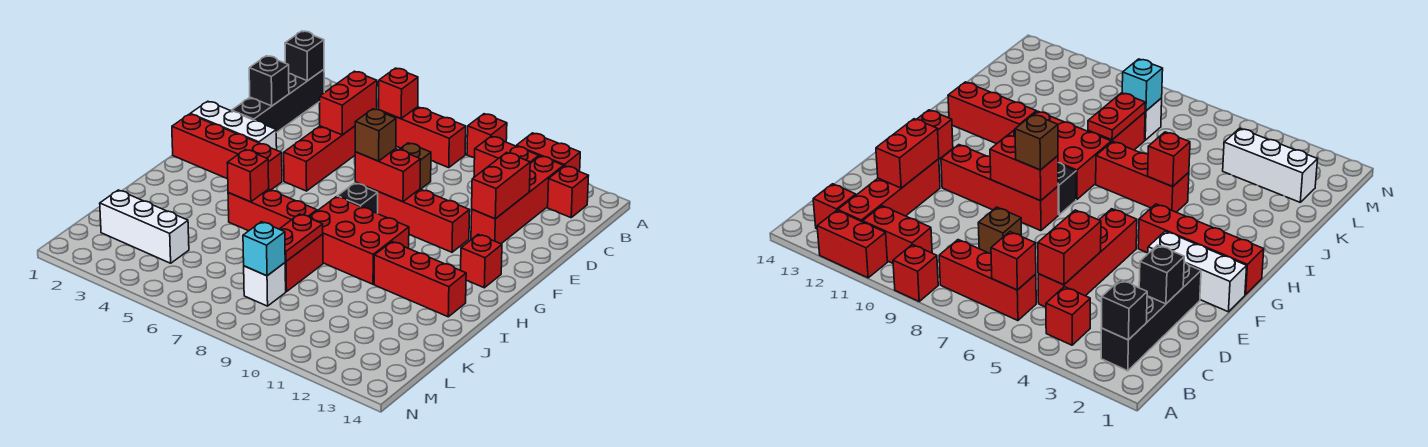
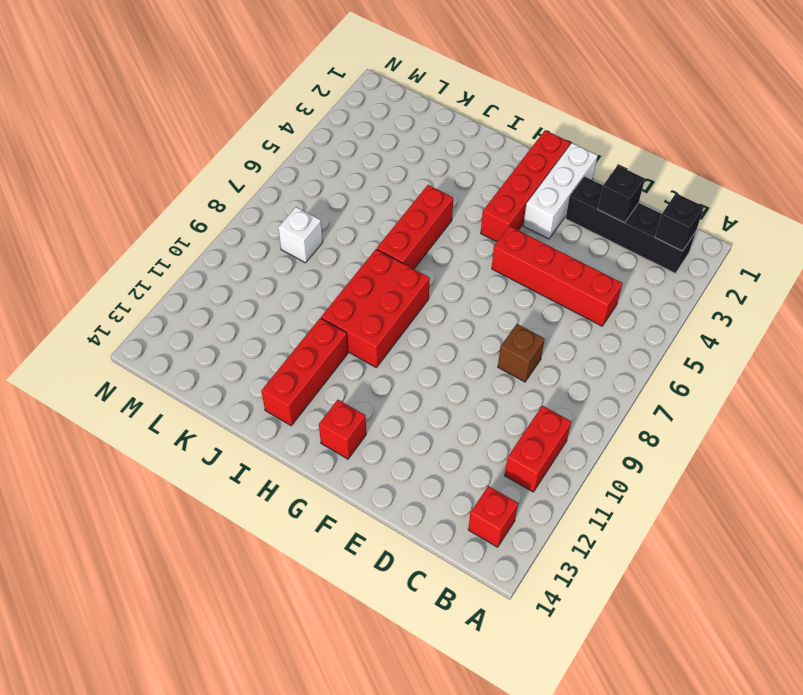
none -> red 1x1 brick [467,114,507,158]
none -> red 1x2 brick [517,133,580,172]
none -> red 1x1 brick [1046,287,1090,345]
none -> red 1x3 brick [384,107,466,168]

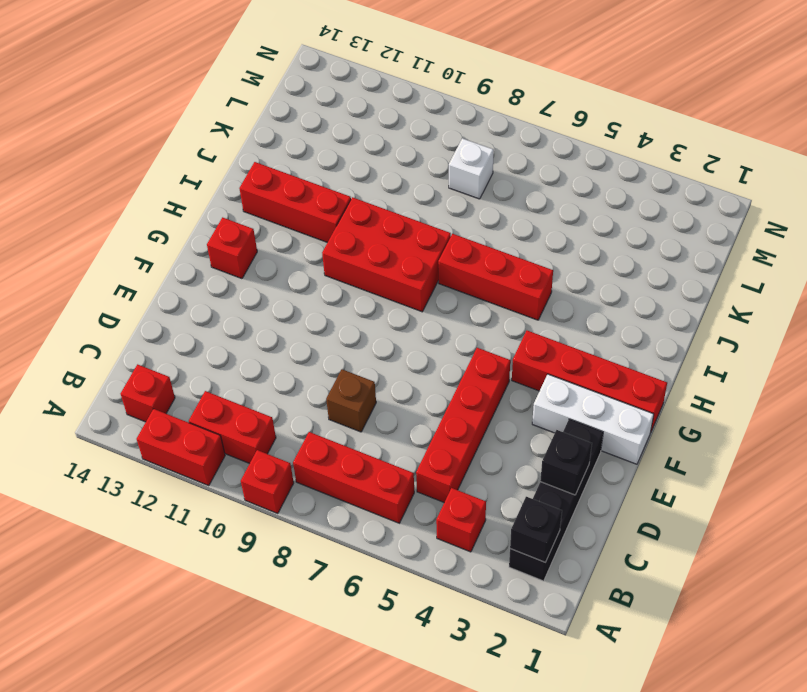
none -> red 1x4 brick [471,156,564,244]
none -> red 1x4 brick [355,182,470,252]
none -> black 1x1 brick [337,183,378,214]
none -> red 1x2 brick [285,234,323,292]

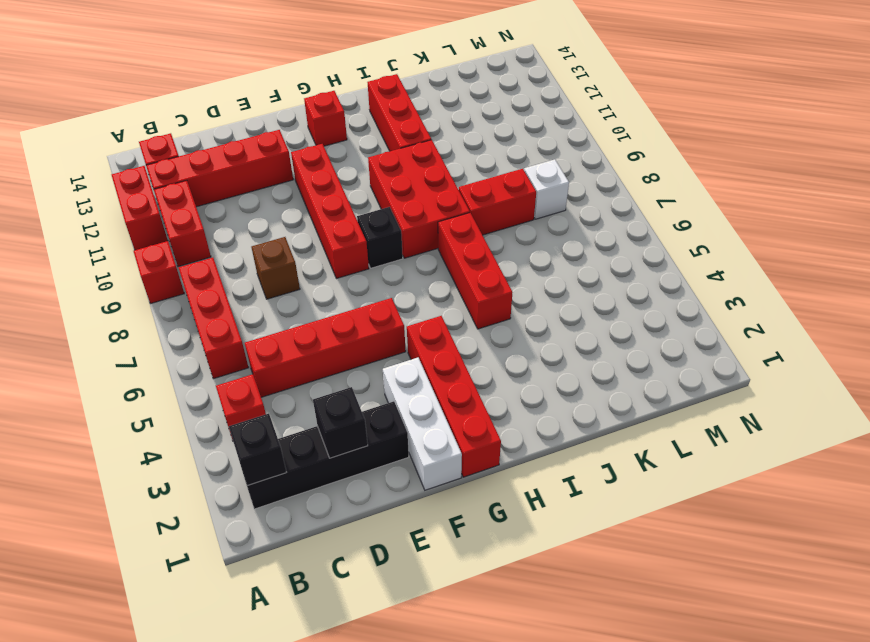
none -> white 1x3 brick [100,190,189,263]
none -> red 1x1 brick [379,68,418,119]
none -> red 1x2 brick [320,71,377,135]
none -> red 1x2 brick [472,153,530,219]

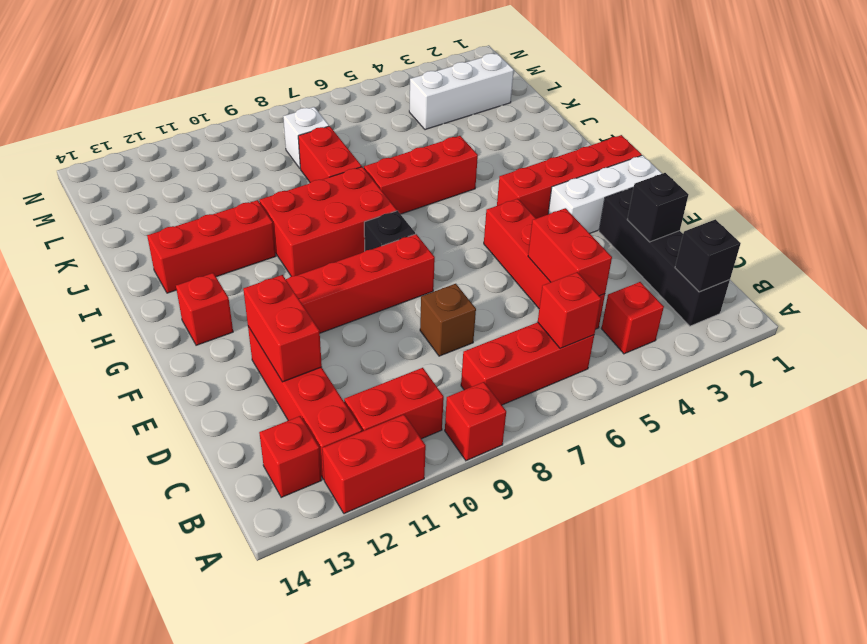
none -> red 1x2 brick [355,149,420,202]
none -> red 1x1 brick [227,150,269,202]
none -> red 1x2 plate [280,214,323,261]
none -> cyan 1x1 brick [243,222,285,276]

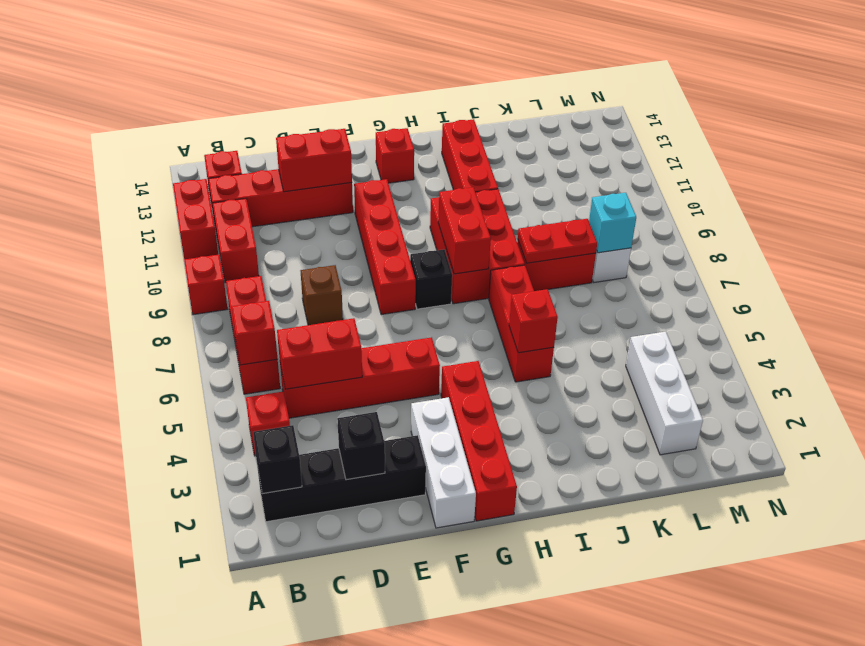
red 1x2 brick [438,187,491,274] -> red 1x2 brick moved to [355,149,420,202]
none -> brown 1x1 brick [355,109,396,161]

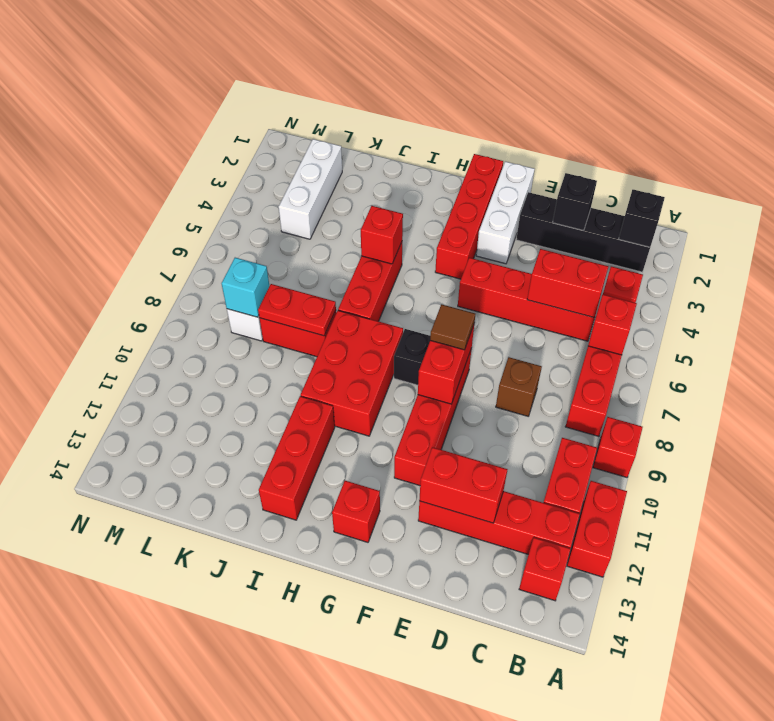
brown 1x1 tile [430,304,475,350] -> brown 1x1 brick [355,109,396,161]

